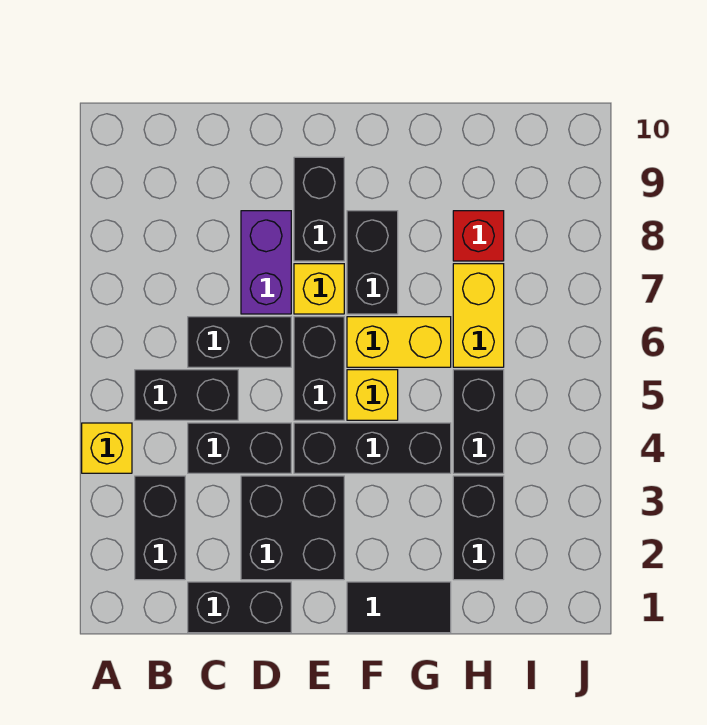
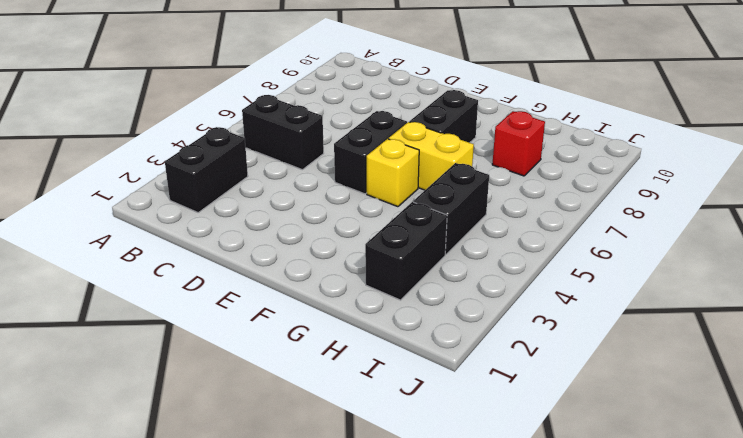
none -> yellow 1x1 brick [82,423,132,473]
none -> black 1x2 brick [188,582,291,633]
none -> black 1x2 brick [188,423,291,473]

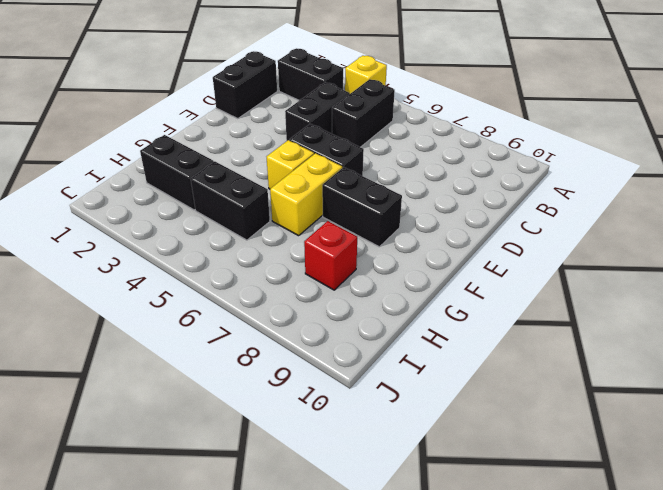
none -> black 1x2 brick [188,317,291,367]
none -> black 2x2 brick [241,476,344,580]
none -> purple 1x2 brick [241,211,291,314]

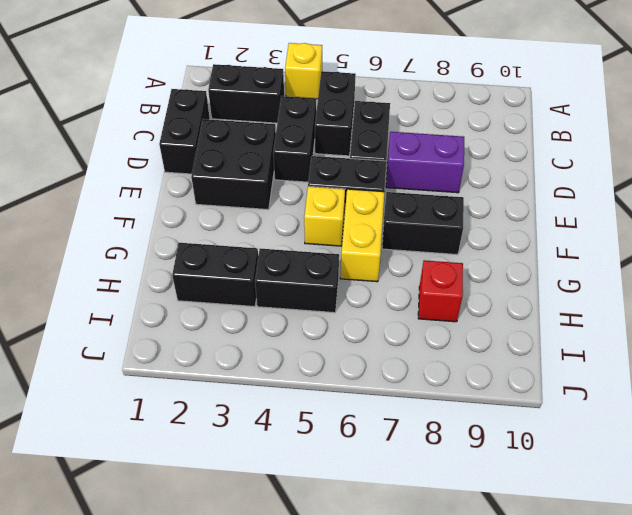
none -> black 1x3 brick [294,423,451,473]
none -> yellow 1x1 brick [294,264,344,314]
none -> black 1x2 brick [294,157,344,261]

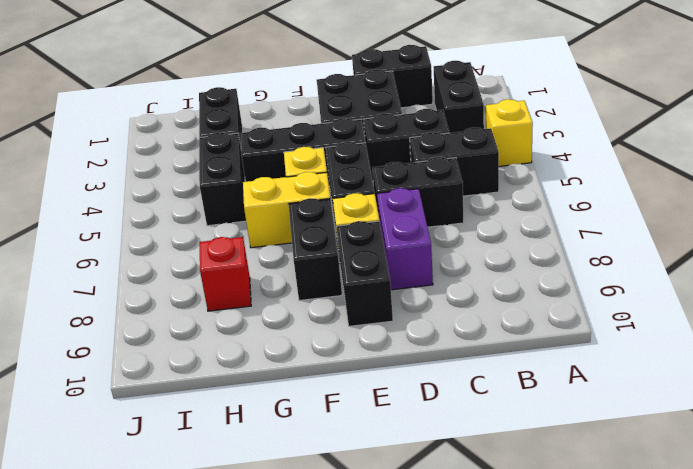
none -> black 1x2 tile [347,582,451,633]
none -> yellow 1x2 brick [453,264,504,367]

